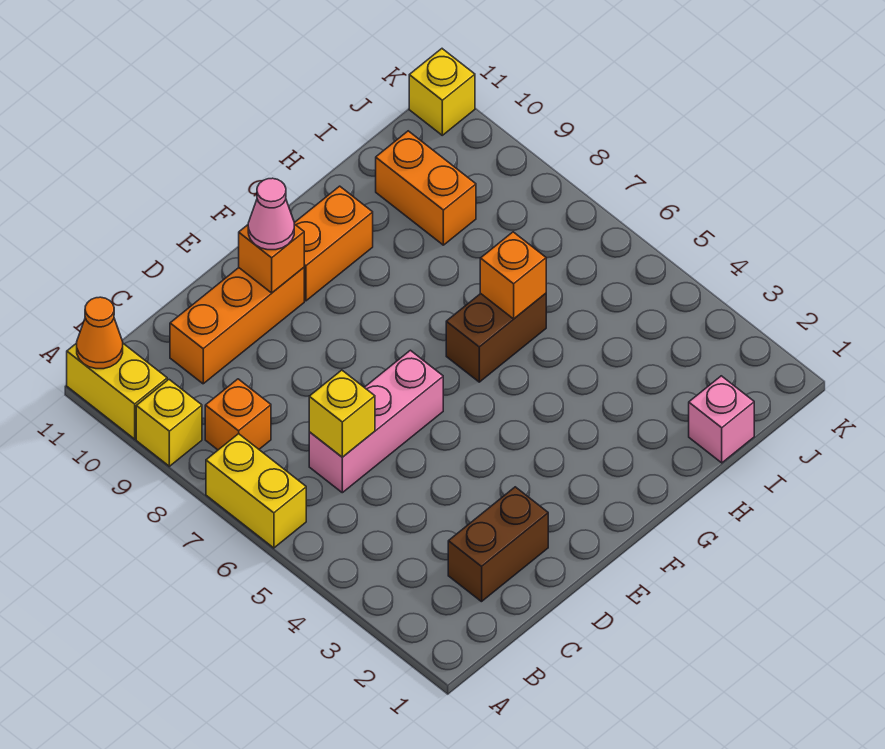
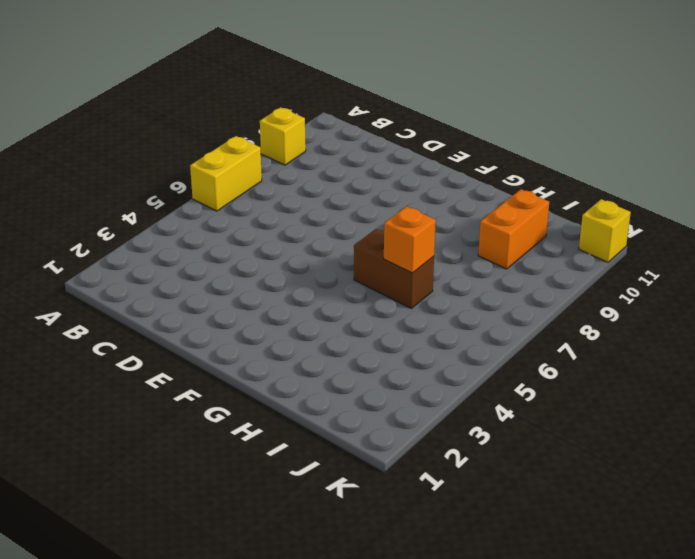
none -> yellow 1x2 brick [67,343,167,439]
none -> orange 1x1 brick [205,379,271,450]
none -> brown 1x2 brick [448,487,548,602]

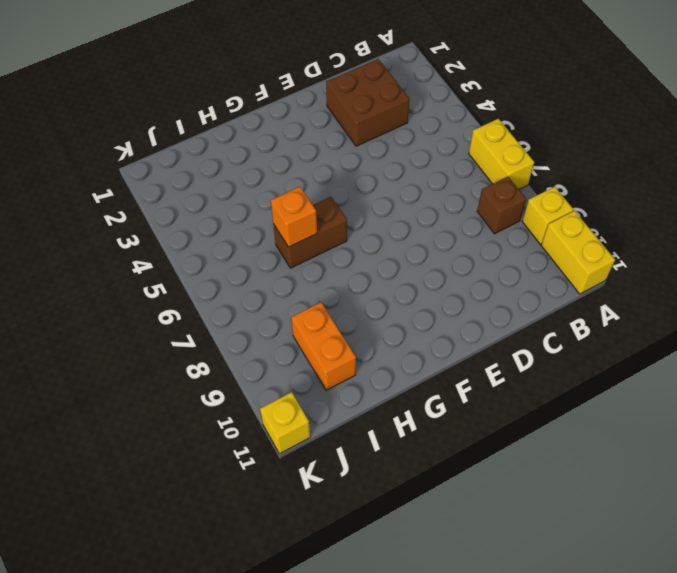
brown 1x1 brick [477,177,526,234] -> orange 1x1 brick [205,379,271,450]
brown 2x2 brick [326,59,410,146] -> brown 1x2 brick [448,487,548,602]
none -> pink 1x3 brick [309,350,443,493]
none -> orange 1x3 brick [170,268,304,384]
none -> orange 1x2 brick [294,186,373,301]

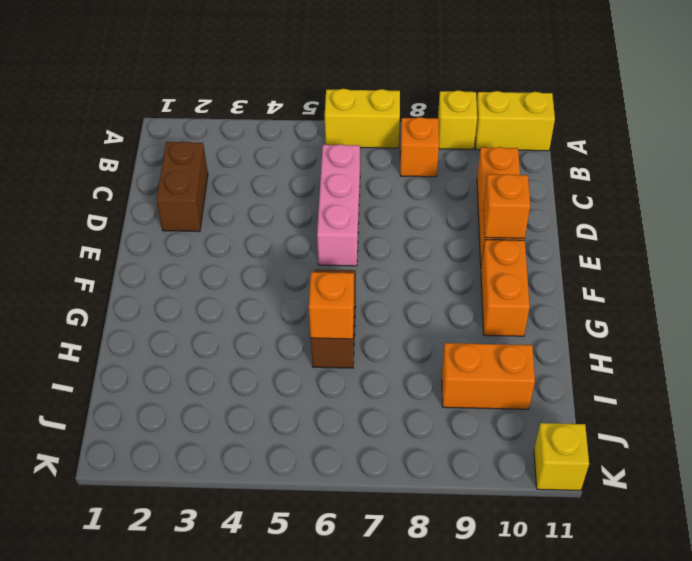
none -> pink 1x1 brick [689,376,754,463]
none -> orange 1x1 cone [77,297,123,369]
none -> yellow 1x1 brick [309,370,375,457]

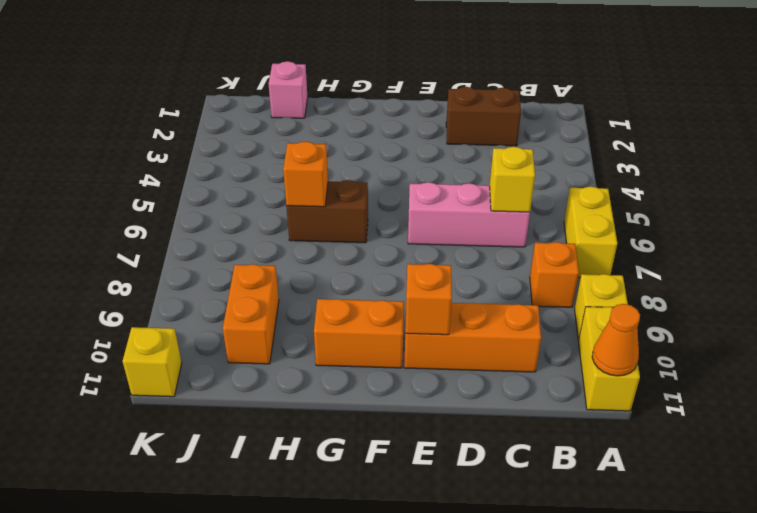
none -> pink 1x1 cone [248,178,294,250]

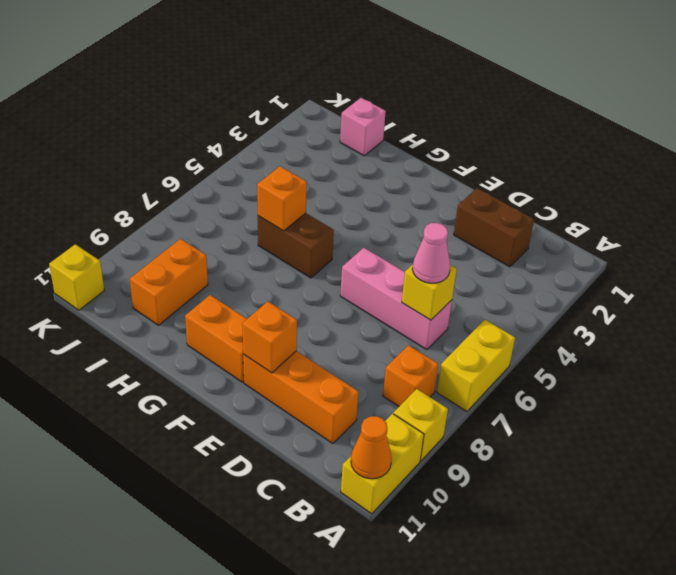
pink 1x1 cone [412,223,450,283] -> pink 1x1 cone moved to [248,178,294,250]

